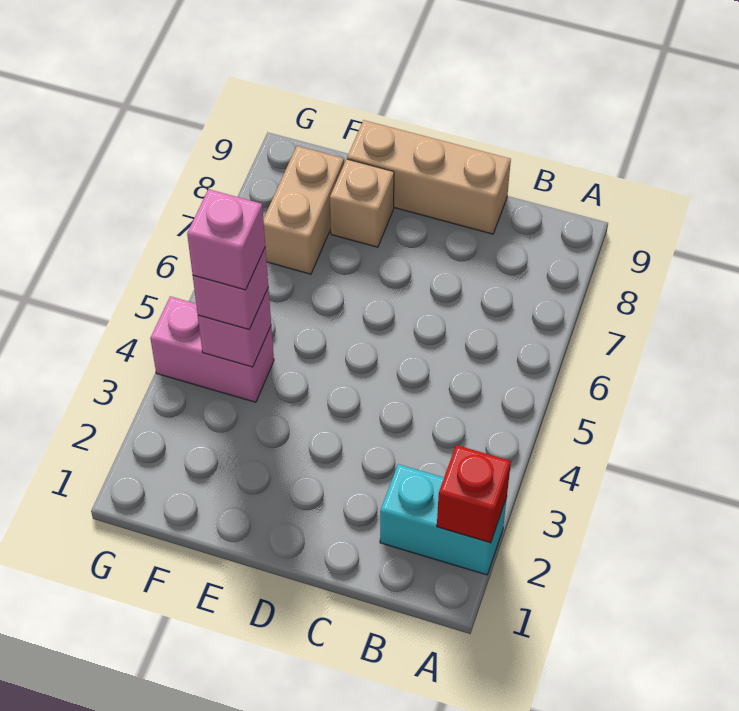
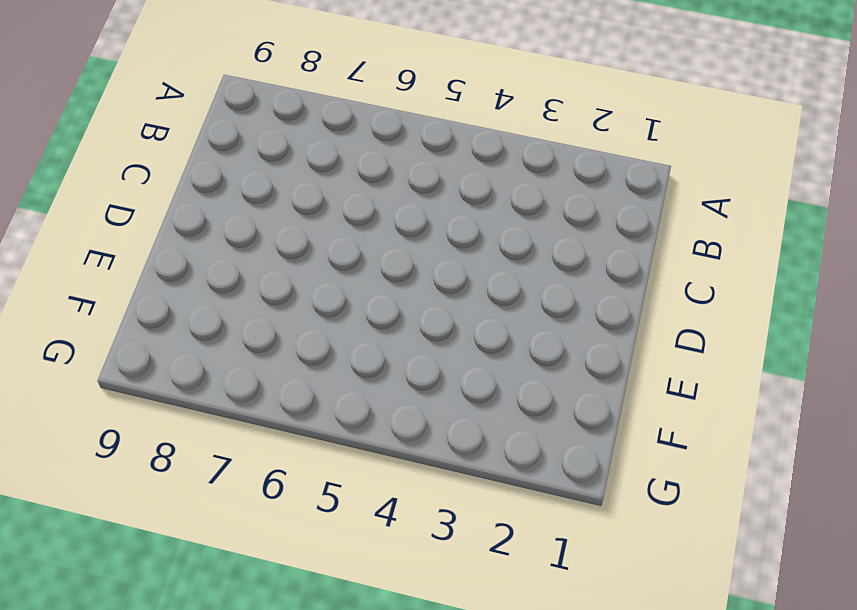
none -> cyan 1x2 brick [380,464,507,575]
none -> tan 1x3 brick [347,120,511,234]

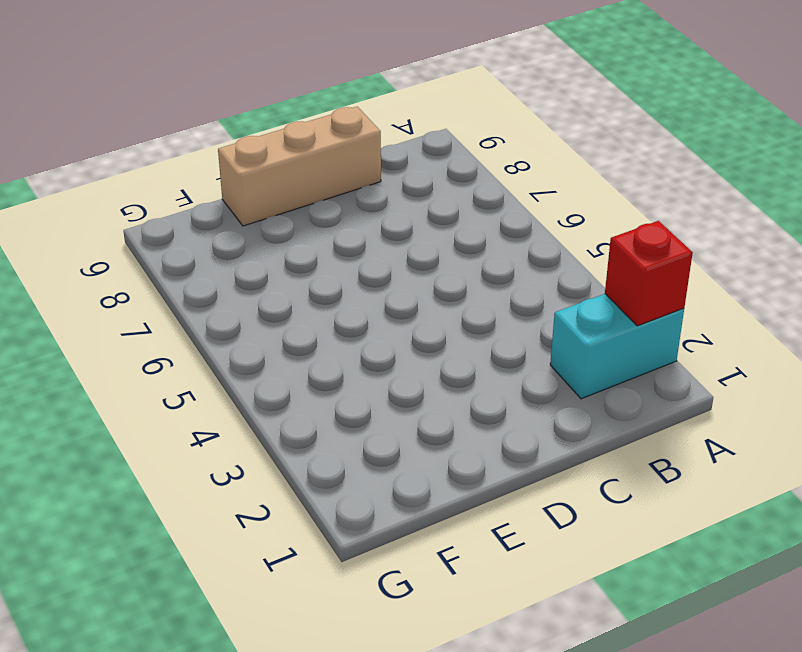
none -> tan 1x1 brick [330,159,394,247]
none -> pink 1x2 brick [150,296,274,402]

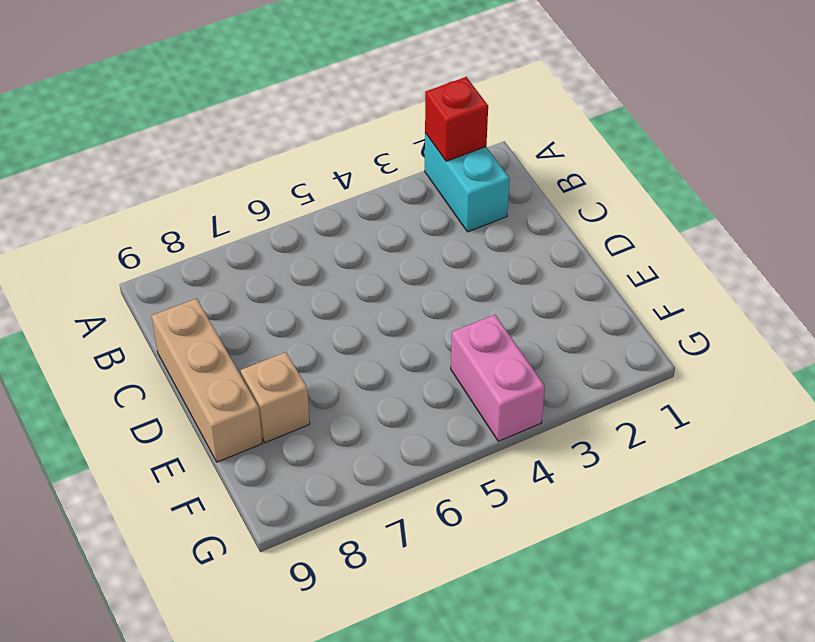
none -> tan 1x2 brick [263,146,344,274]
none -> pink 1x1 brick [198,288,271,367]

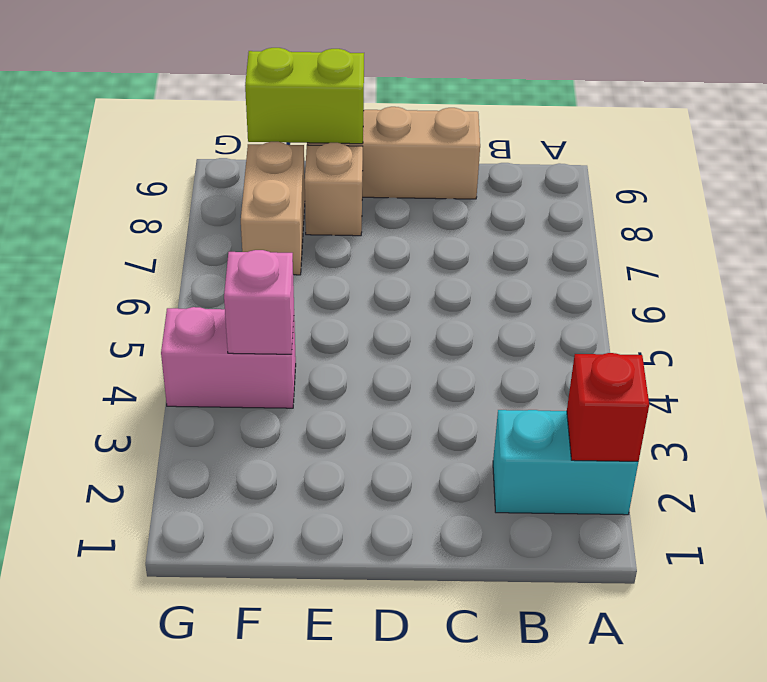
lime 1x2 brick [245,48,364,144] -> none
none -> pink 1x1 brick [193,247,268,330]
none -> pink 1x1 brick [187,189,265,290]

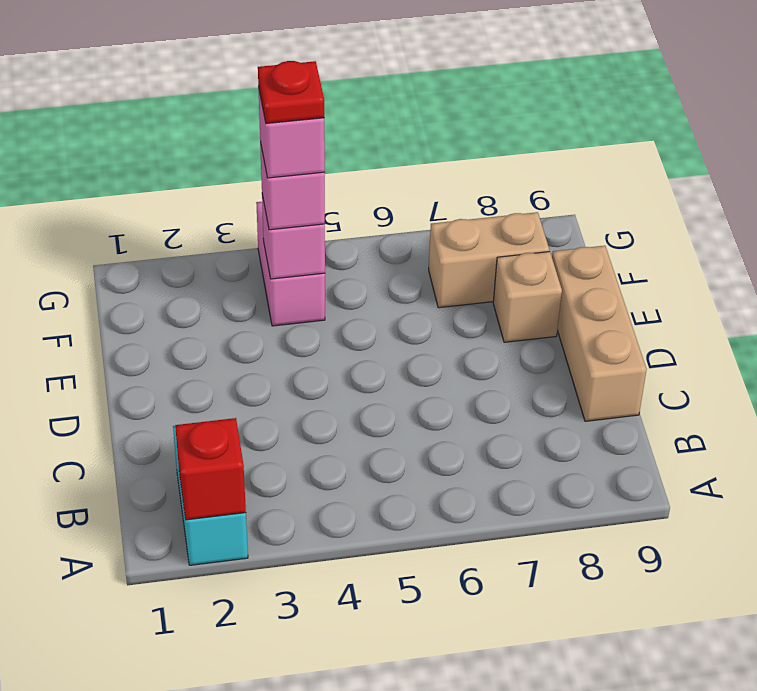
red 1x1 plate [258,61,324,124] -> none

